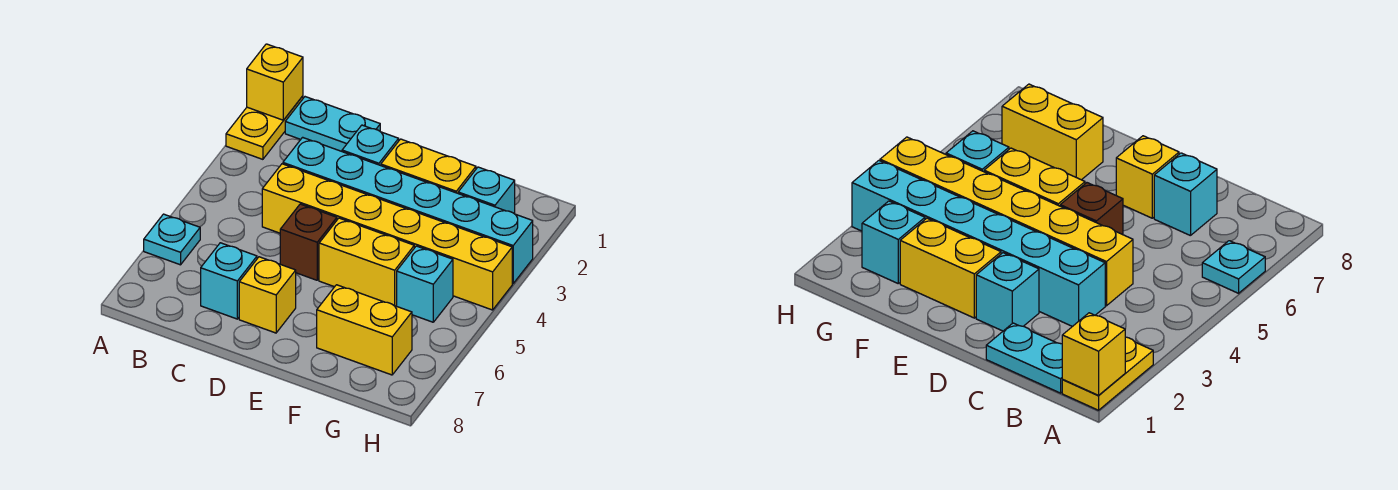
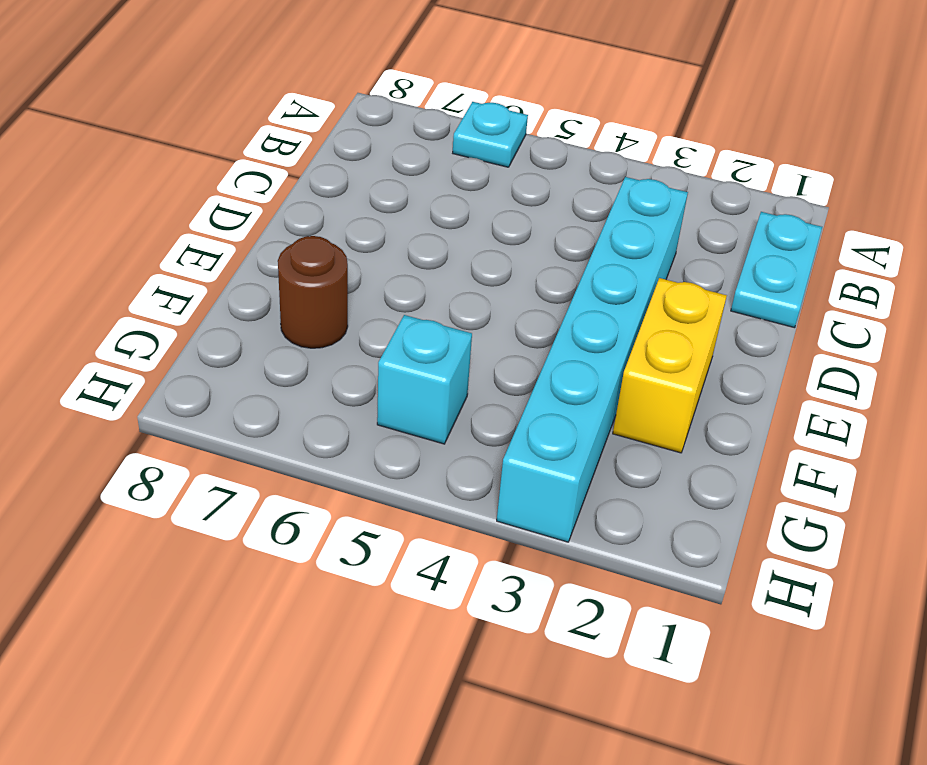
brown 1x1 round brick [278,236,348,348] -> yellow 1x2 brick [317,285,412,375]
none -> yellow 1x2 plate [226,96,303,159]
none -> yellow 1x6 brick [262,164,512,310]
none -> cyan 1x1 brick [201,243,257,319]

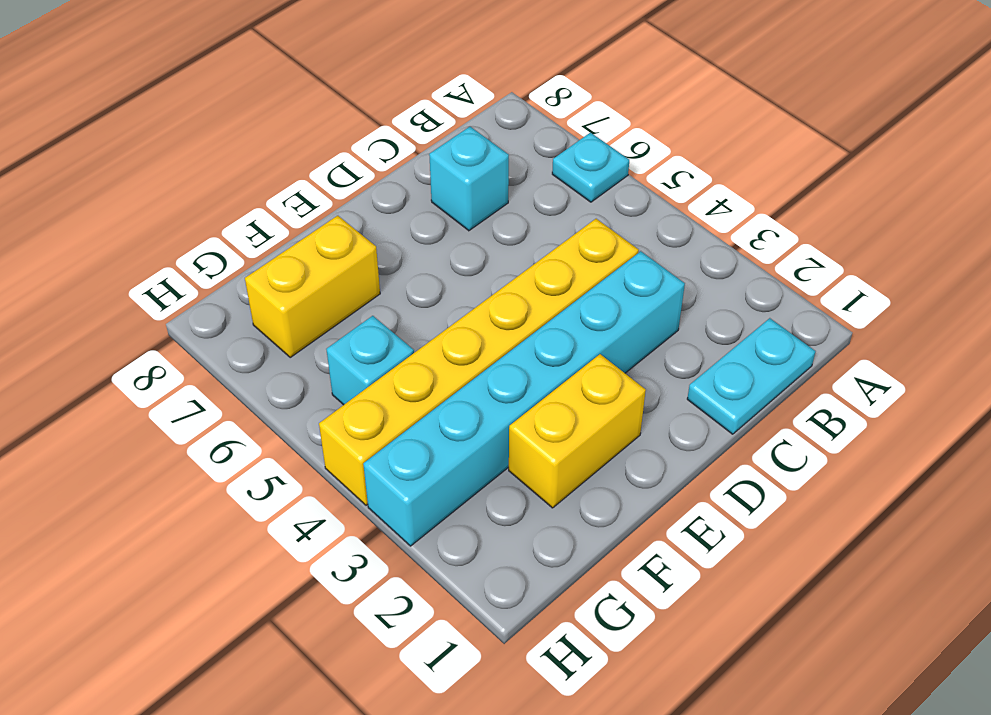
none -> yellow 1x2 plate [226,96,303,159]
none -> cyan 1x1 brick [342,125,399,166]
none -> brown 1x1 brick [280,204,337,280]

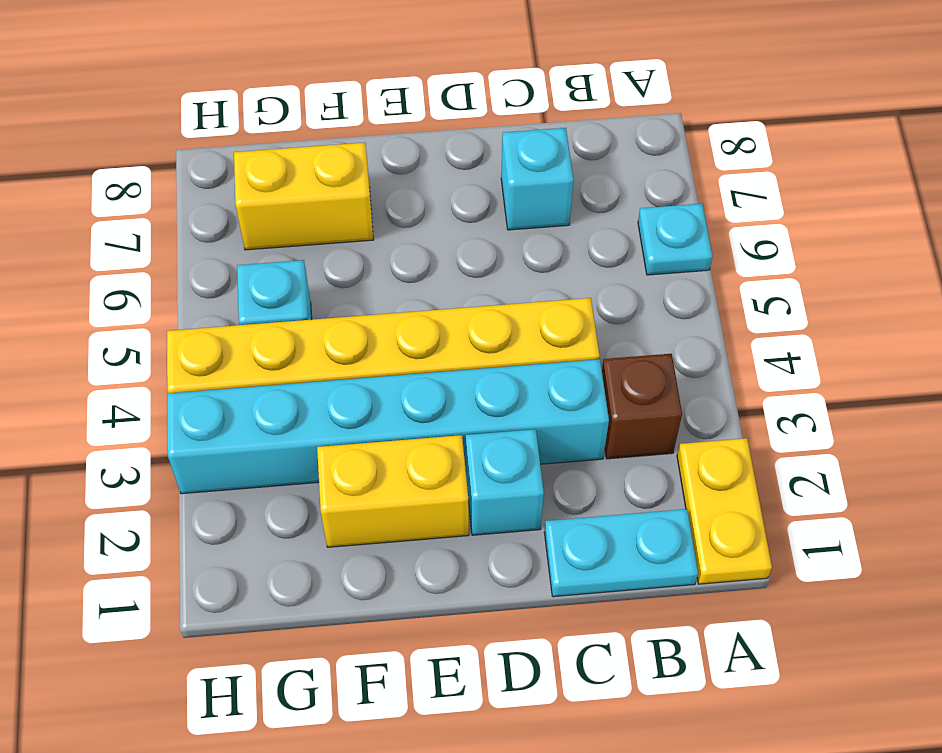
brown 1x1 brick [602,354,682,459] -> brown 1x1 brick moved to [280,204,337,280]
none -> yellow 1x1 brick [239,257,296,333]
none -> yellow 1x2 brick [319,218,414,306]
none -> cyan 1x1 brick [458,167,515,214]

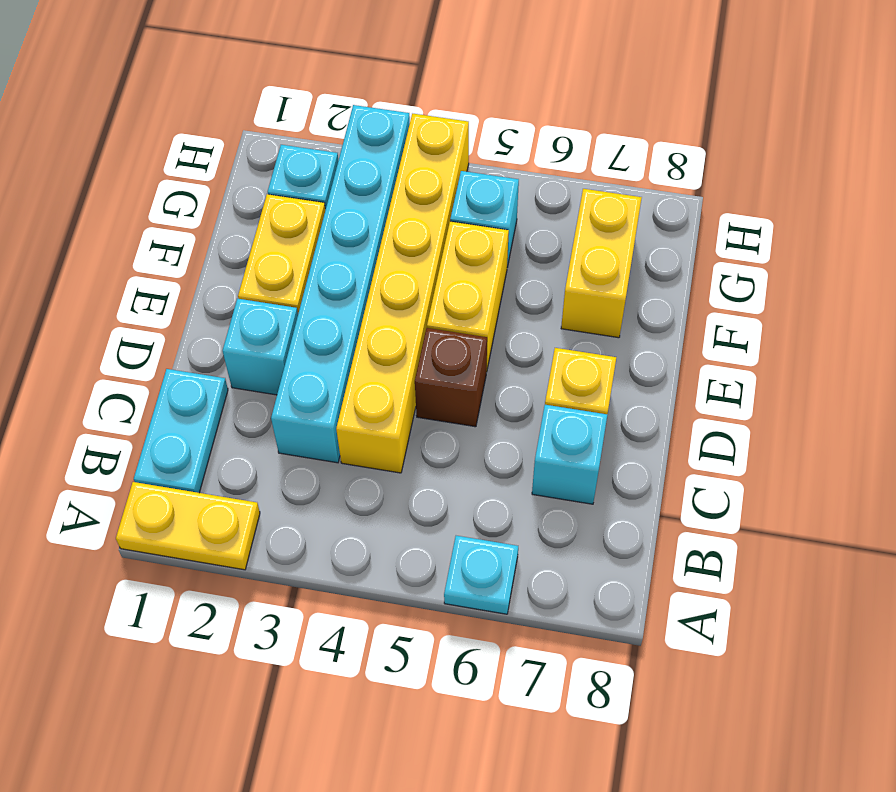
none -> yellow 1x1 brick [247,44,303,120]

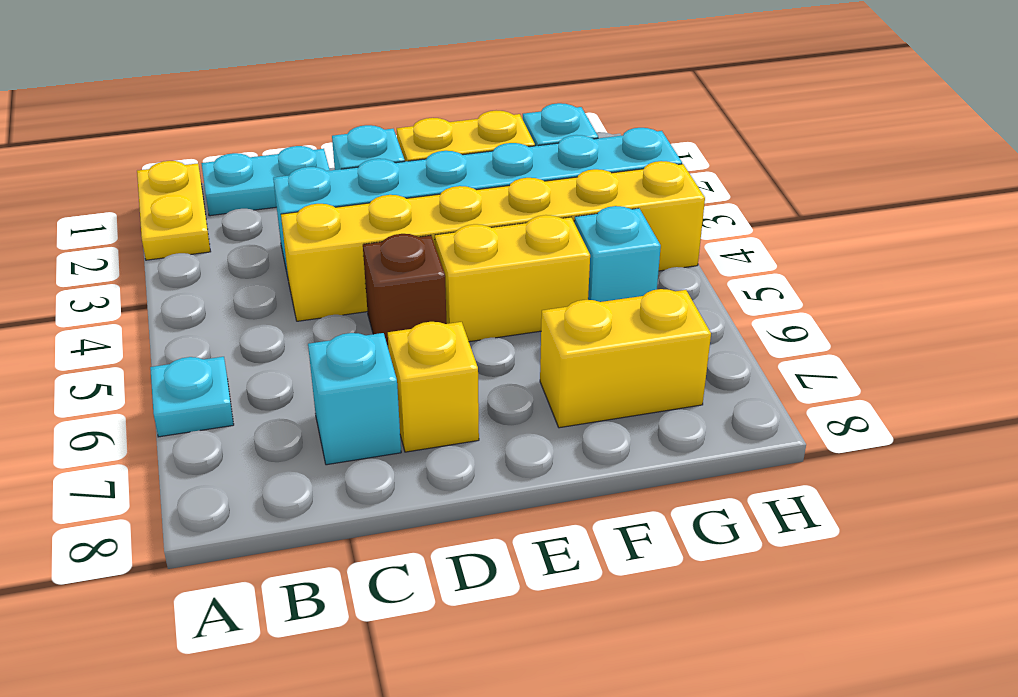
none -> yellow 1x1 brick [247,44,303,120]

